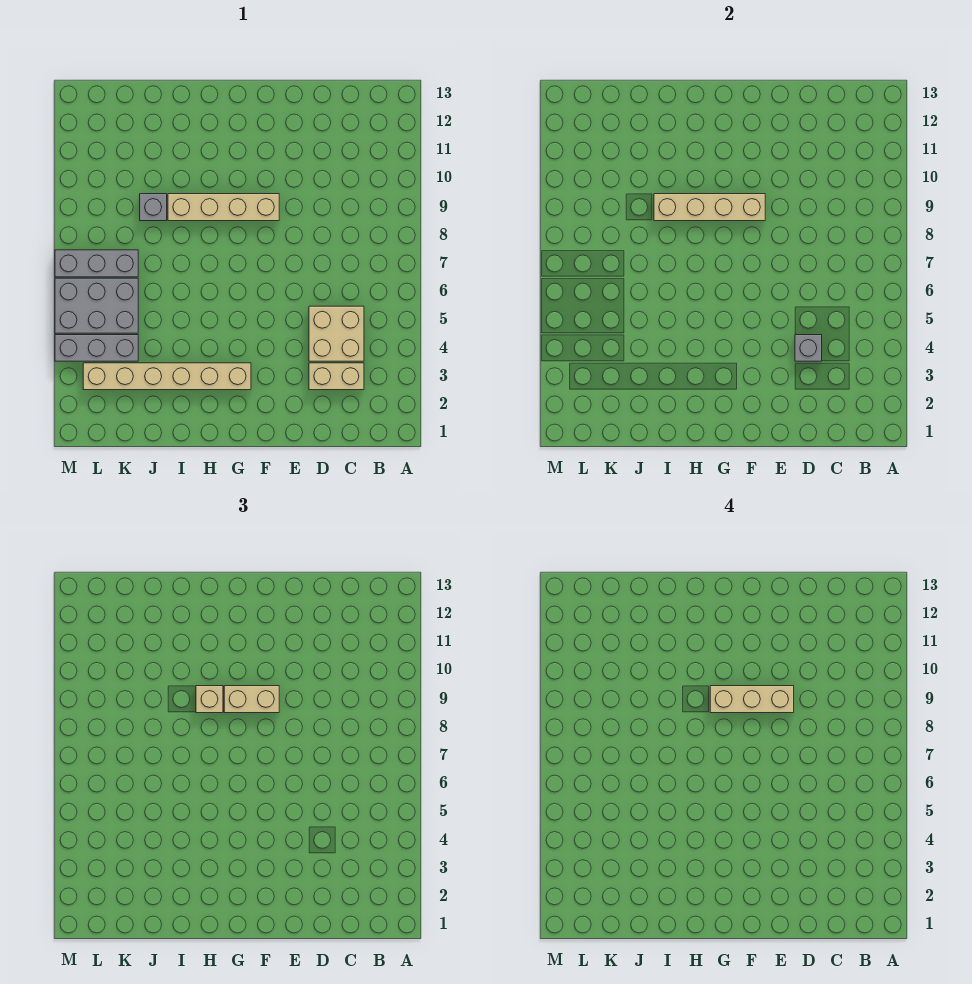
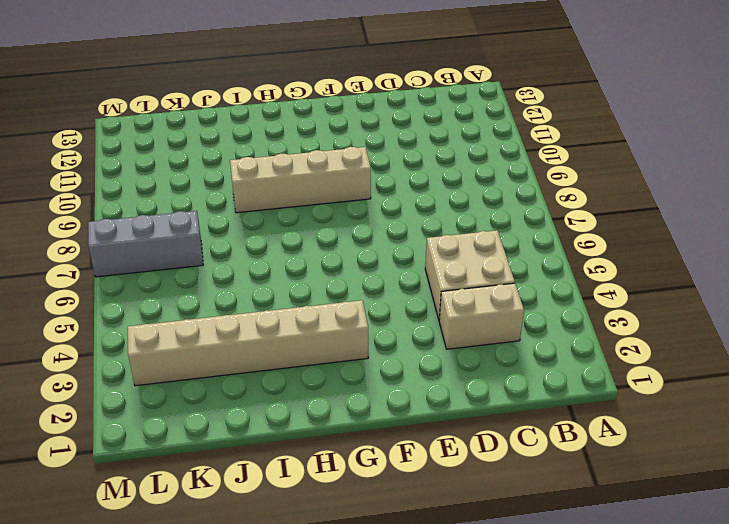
none -> grey 1x1 brick [140,194,167,221]
none -> grey 1x3 brick [55,335,138,361]
none -> grey 2x3 brick [55,278,138,333]

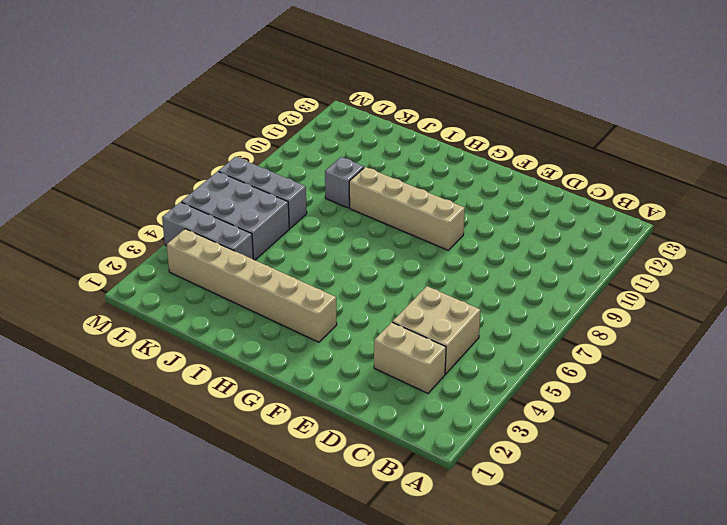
none -> grey 1x1 brick [795,335,822,361]
none -> tan 1x4 brick [654,194,765,221]
none -> tan 1x2 brick [224,686,279,713]

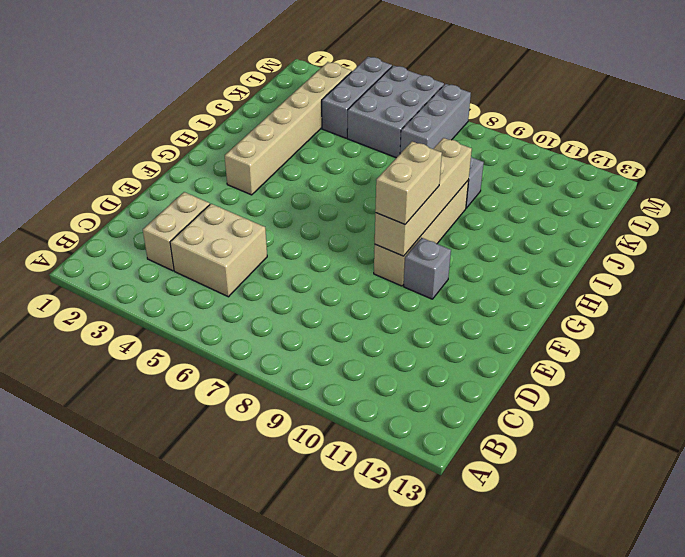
grey 1x1 brick [404,238,451,299] -> grey 1x1 brick moved to [795,335,822,361]
none -> tan 1x1 brick [196,686,223,713]
none -> tan 1x3 brick [710,686,794,713]

